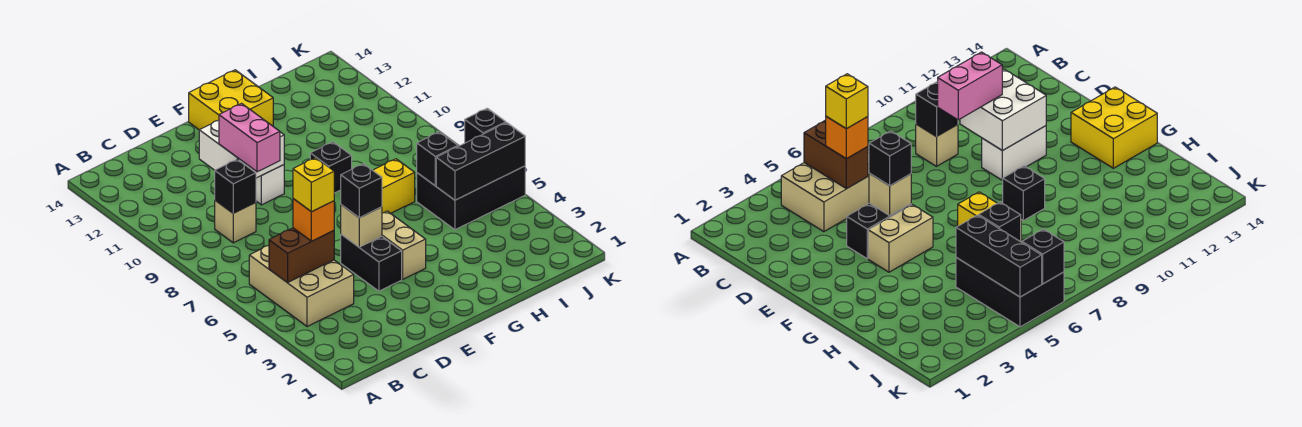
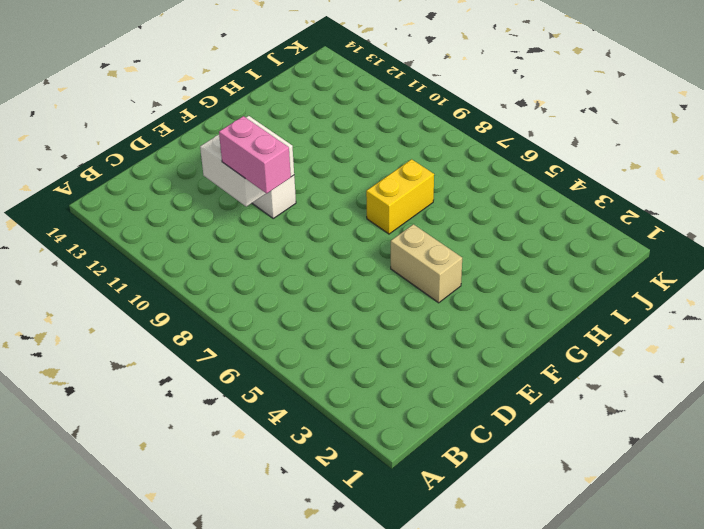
none -> tan 2x3 brick [249,245,354,327]
none -> tan 1x1 brick [215,200,256,243]
none -> black 1x2 brick [341,234,402,291]

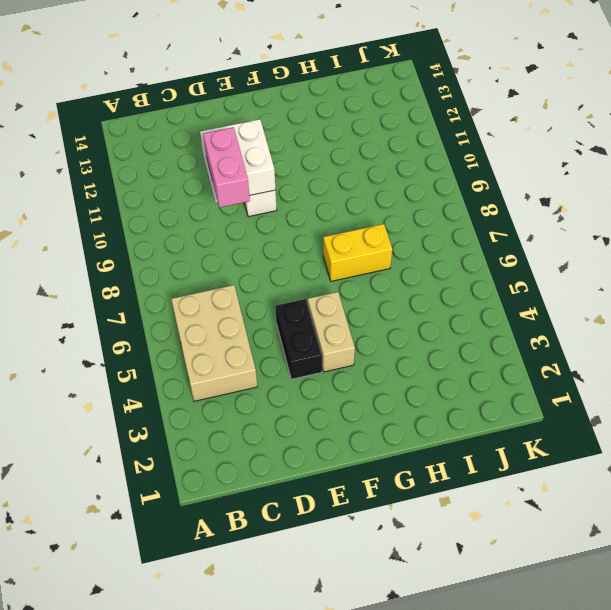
none -> tan 1x1 brick [215,200,256,243]
none -> yellow 2x2 brick [189,70,273,130]
none -> black 1x1 brick [310,142,352,193]

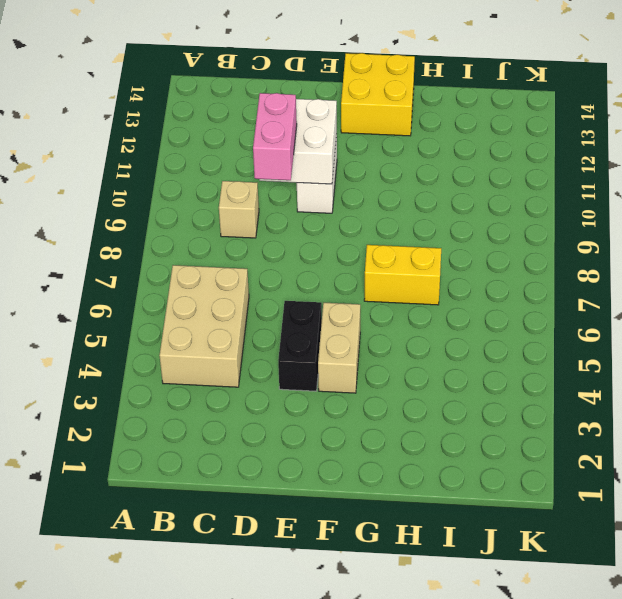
none -> black 1x1 brick [310,142,352,193]
none -> black 2x3 brick [417,166,525,230]
none -> brown 1x2 brick [269,228,334,283]

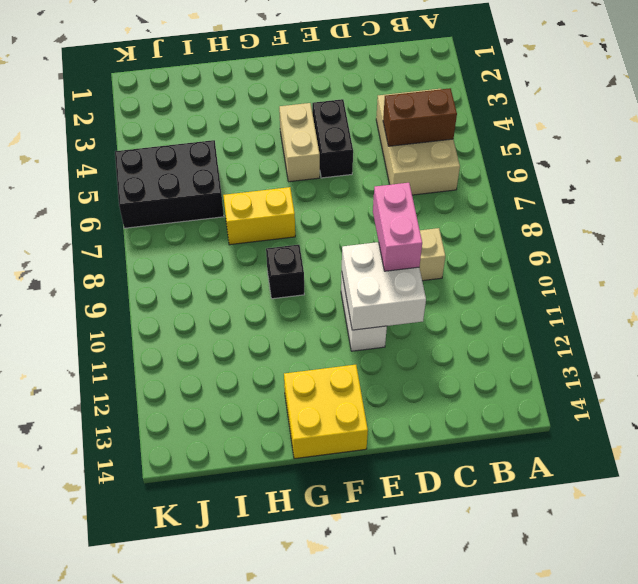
none -> black 1x1 brick [215,159,256,213]
none -> tan 1x1 brick [341,205,382,247]
none -> black 1x3 brick [436,123,525,200]

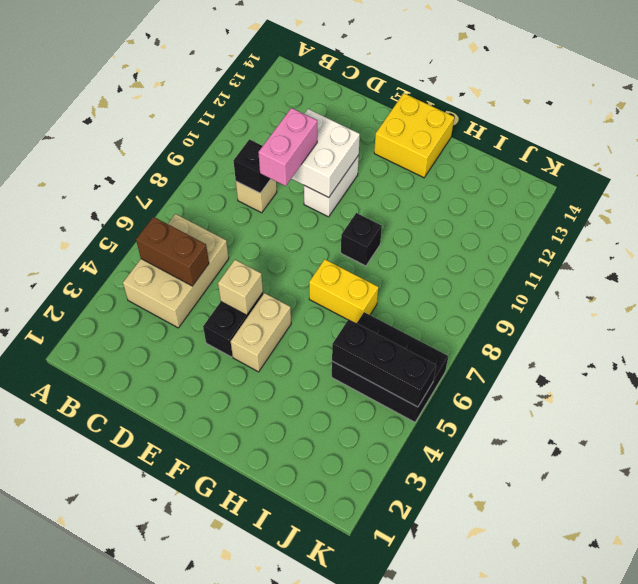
none -> black 1x1 brick [417,132,458,186]
none -> black 1x1 brick [465,108,506,143]
none -> orange 1x1 brick [293,199,334,241]

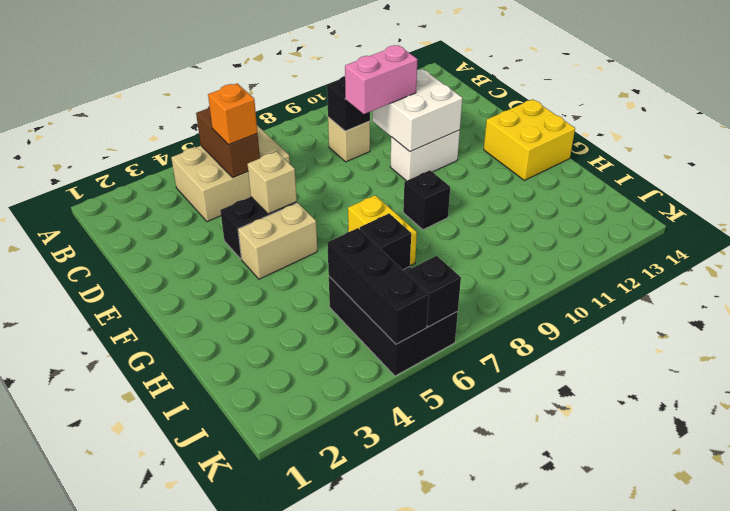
none -> black 1x1 brick [341,164,382,218]
none -> yellow 1x1 brick [293,158,334,212]

